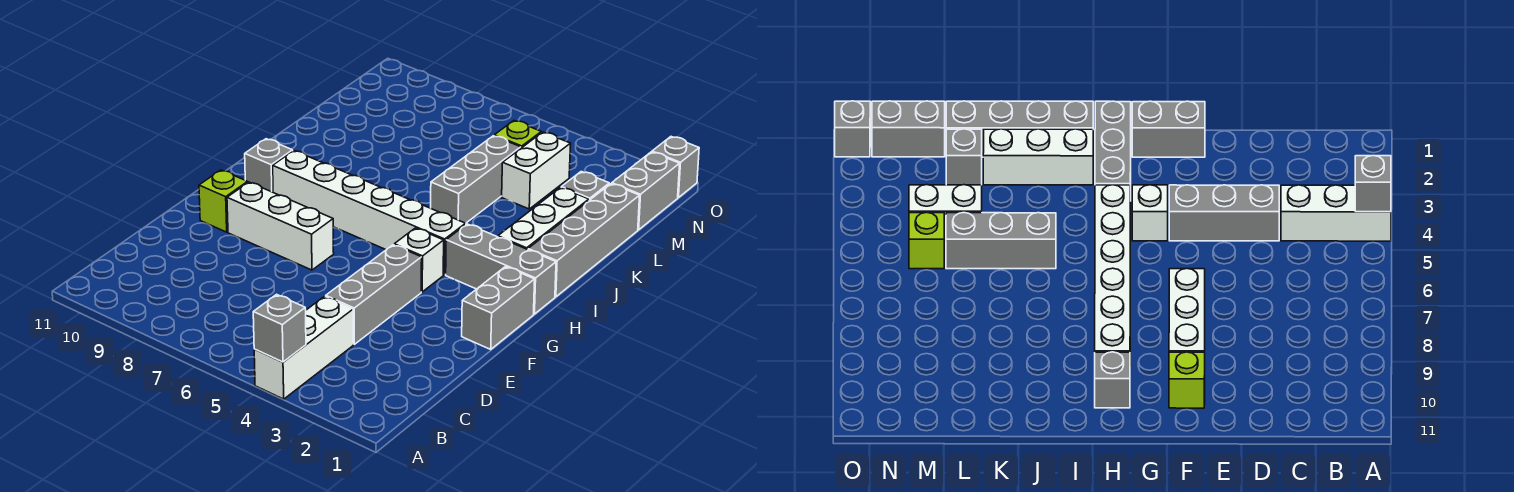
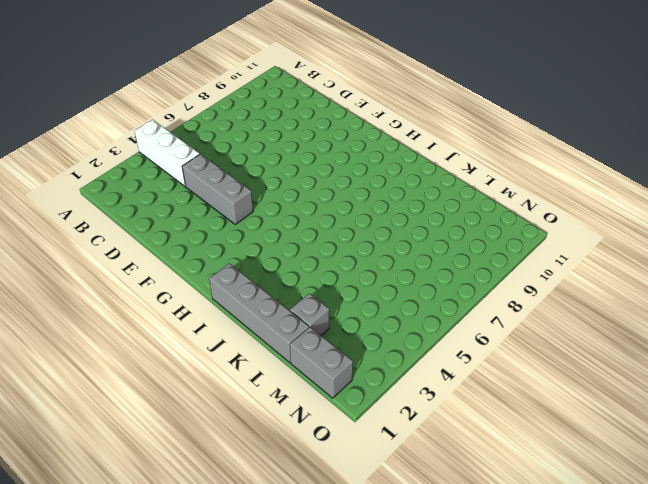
none -> grey 1x2 brick [462,267,535,349]
none -> white 1x3 brick [227,182,334,270]
none -> lime 1x1 brick [199,170,248,232]

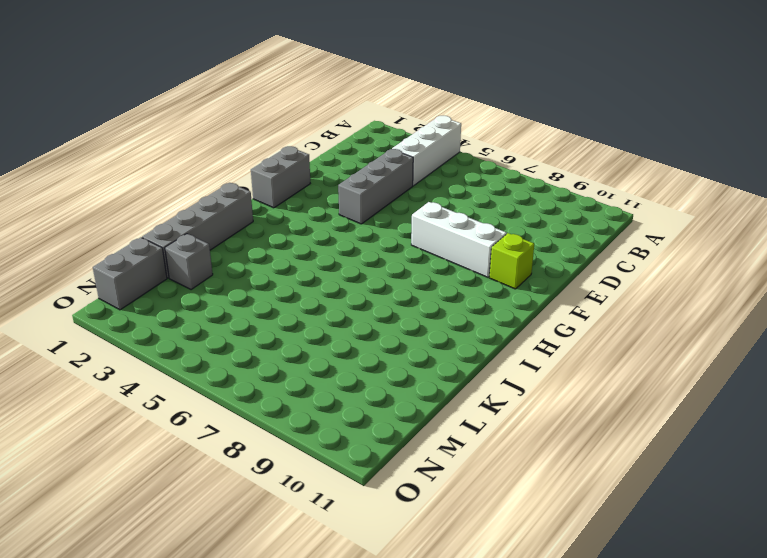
none -> white 1x1 brick [394,228,444,292]
none -> grey 1x3 brick [446,224,556,314]
none -> white 1x6 brick [273,151,466,275]

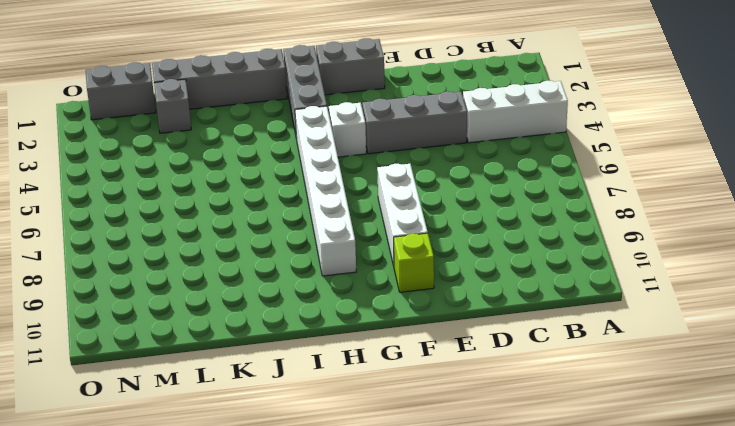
none -> grey 1x1 brick [245,139,293,192]
none -> white 1x3 brick [498,187,589,250]
none -> grey 1x3 brick [431,136,521,223]

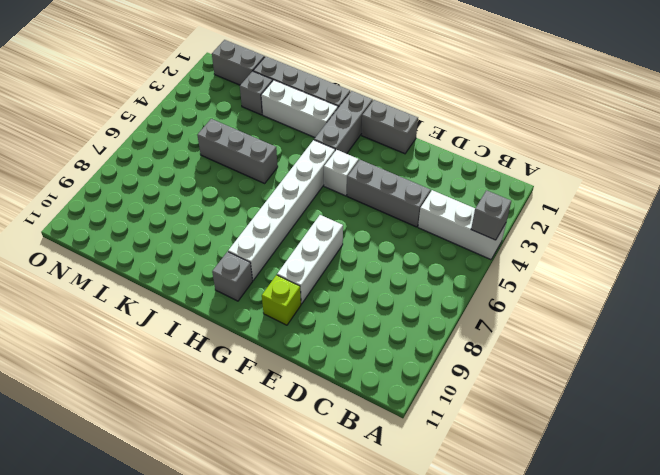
none -> white 1x2 brick [502,132,571,209]
none -> lime 1x1 brick [494,121,541,148]
none -> grey 1x1 brick [652,137,699,198]

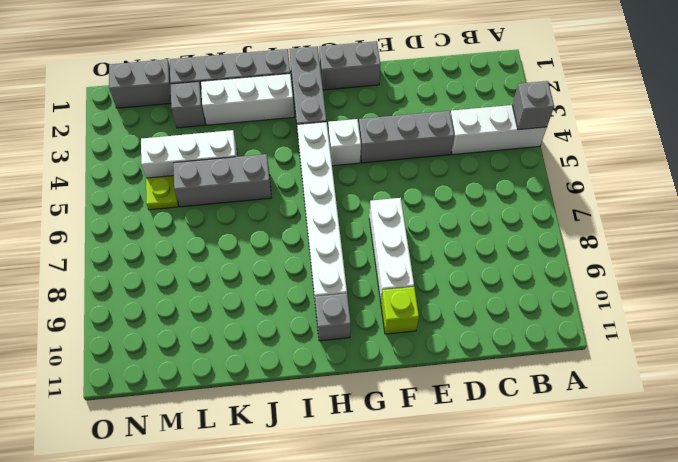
white 1x3 brick [141,130,237,178] -> white 1x2 brick [502,132,571,209]
lime 1x1 plate [146,176,178,210] -> lime 1x1 brick [494,121,541,148]
none -> grey 1x1 brick [652,137,699,198]

